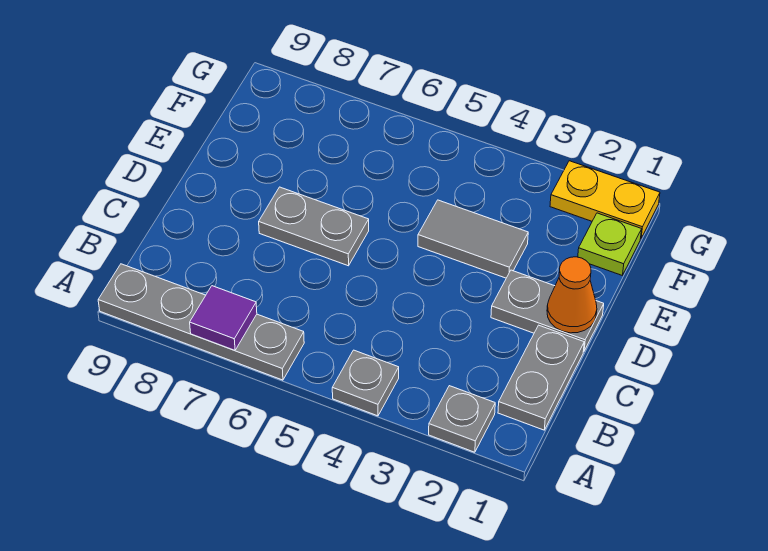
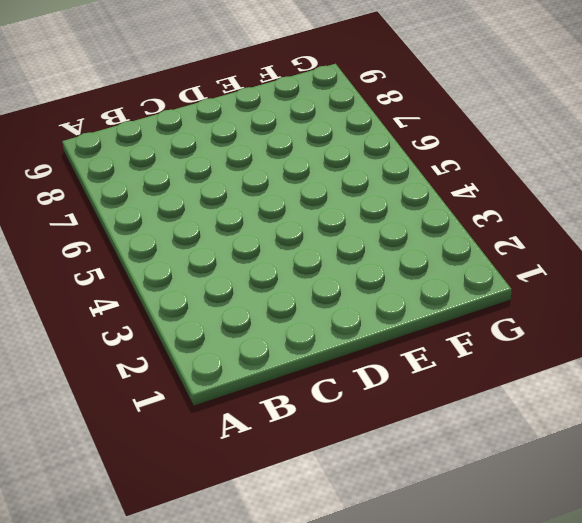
none -> grey 1x1 plate [429,386,495,452]
none -> grey 1x1 plate [332,350,399,416]

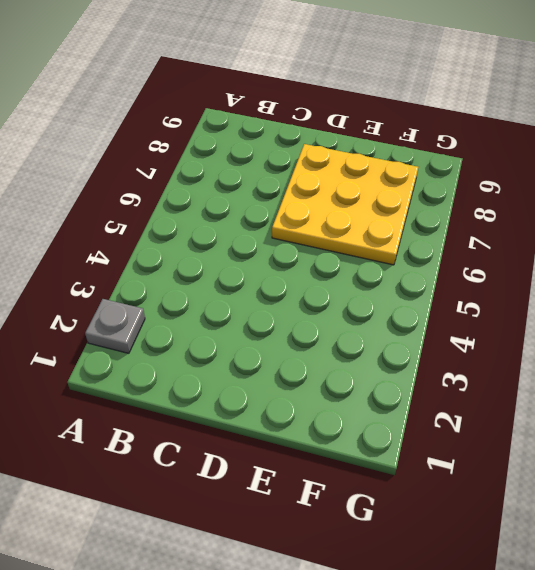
yellow 3x3 plate [272,144,418,265] -> grey 1x2 plate [259,187,369,266]
none -> grey 1x1 plate [332,350,399,416]
none -> grey 1x4 plate [98,264,304,380]

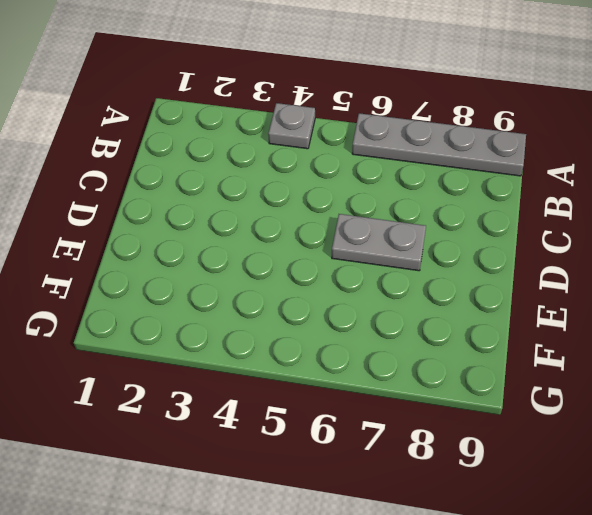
none -> grey 1x1 plate [429,386,495,452]
none -> grey 1x2 plate [498,325,584,430]

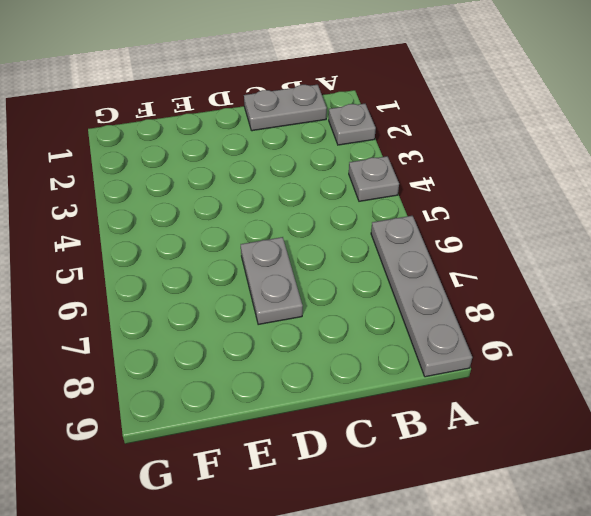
none -> grey 1x2 plate [491,270,604,351]
none -> grey 1x2 tile [418,200,528,278]

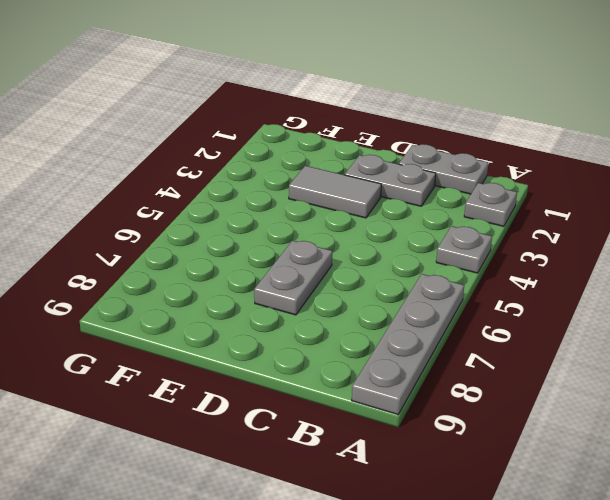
grey 1x2 plate [345,155,436,206] -> grey 1x2 plate turned to [491,270,604,351]
grey 1x2 tile [289,166,381,218] -> grey 1x2 tile turned to [418,200,528,278]
none -> lime 1x1 plate [578,213,641,275]
none -> yellow 1x2 plate [550,161,660,238]

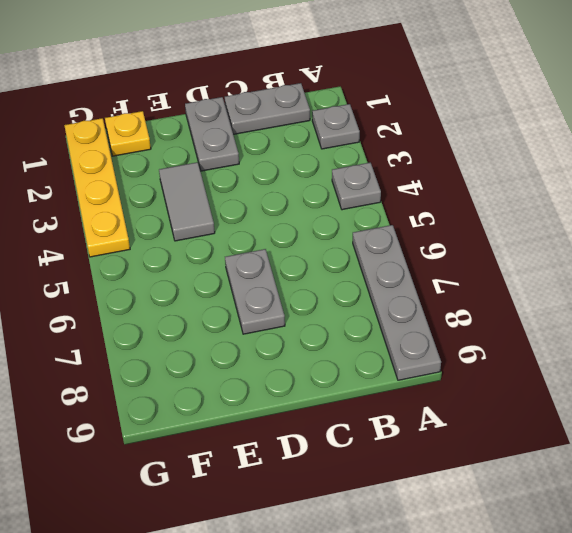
yellow 1x1 plate [105,111,151,156] -> lime 1x1 plate [578,213,641,275]
yellow 1x4 plate [64,118,130,257] -> yellow 1x2 plate [550,161,660,238]
none -> purple 1x1 tile [190,286,257,350]
none -> orange 1x1 cone [547,257,597,333]

